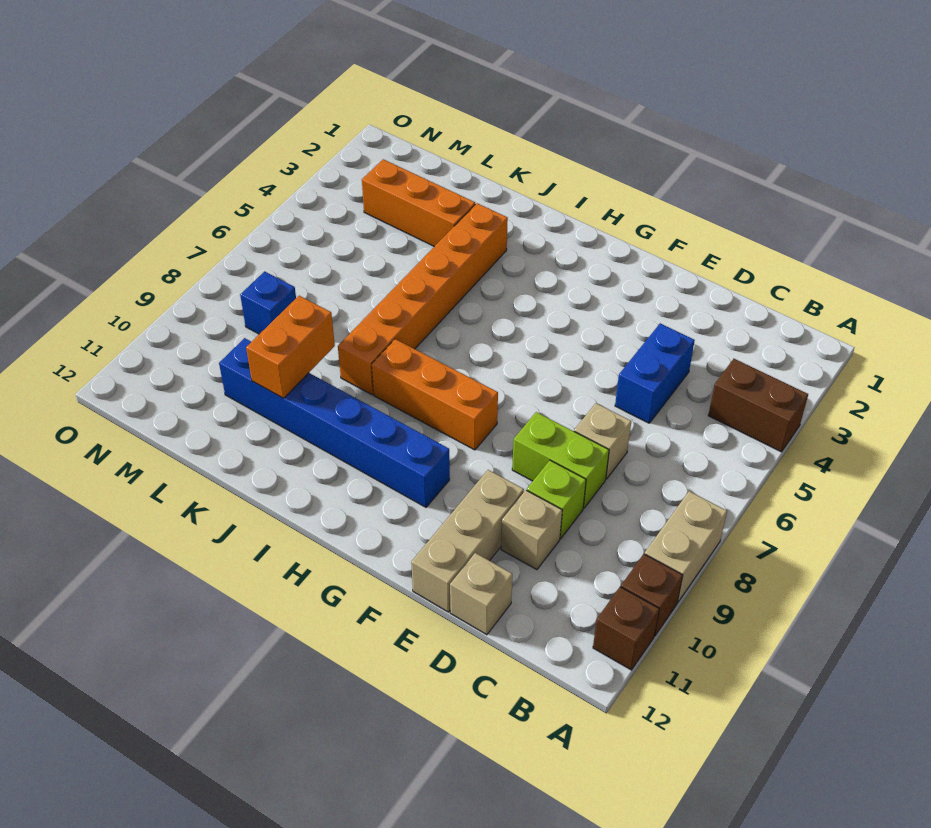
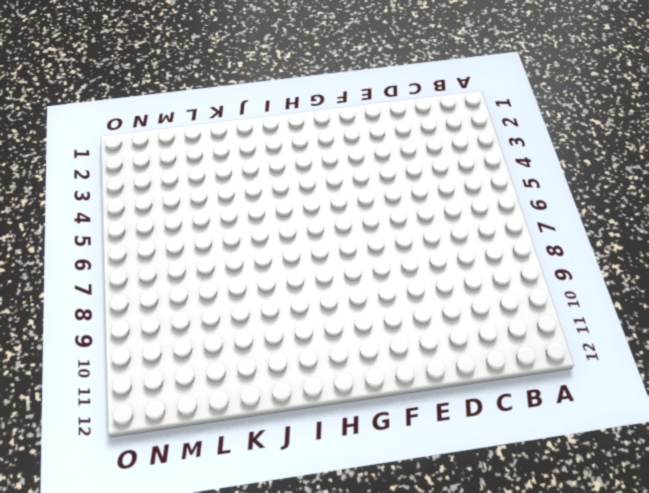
none -> brown 1x2 brick [708,359,808,452]
none -> tan 1x2 brick [645,491,727,603]
none -> brown 1x1 brick [621,554,683,636]

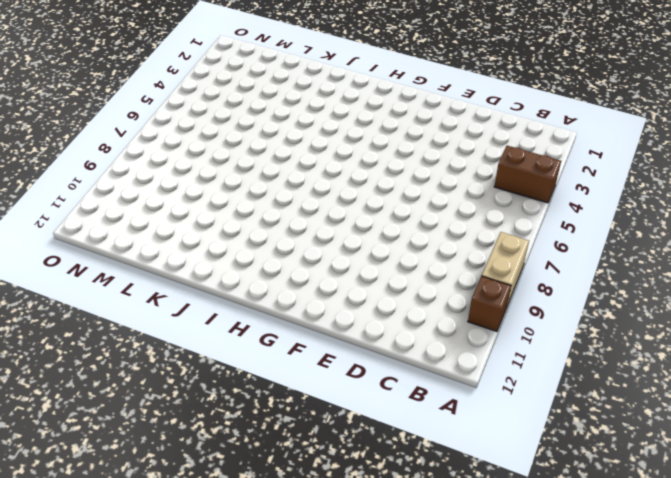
none -> brown 1x1 brick [593,587,659,670]
none -> blue 1x2 brick [615,323,695,423]
none -> tan 1x1 brick [574,403,631,479]

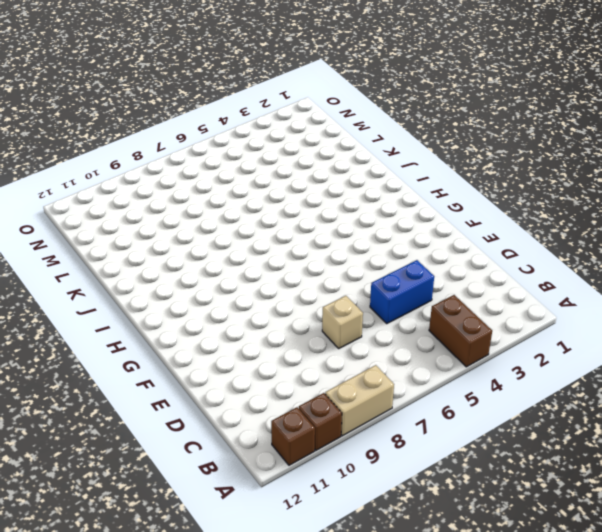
none -> lime 1x2 brick [512,412,609,508]
none -> lime 1x1 brick [527,460,586,539]
none -> tan 1x1 brick [501,490,562,570]

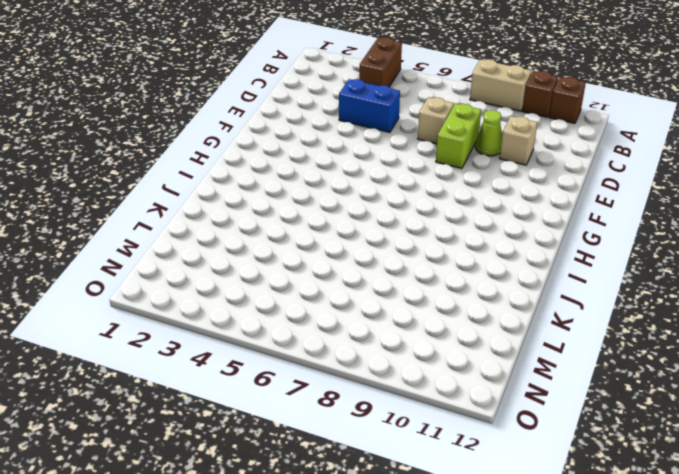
lime 1x1 cone [475,110,502,156] -> lime 1x1 brick [527,460,586,539]
none -> tan 1x1 brick [450,553,512,635]
none -> tan 1x3 brick [411,470,524,612]
none -> orange 1x3 brick [372,339,498,450]

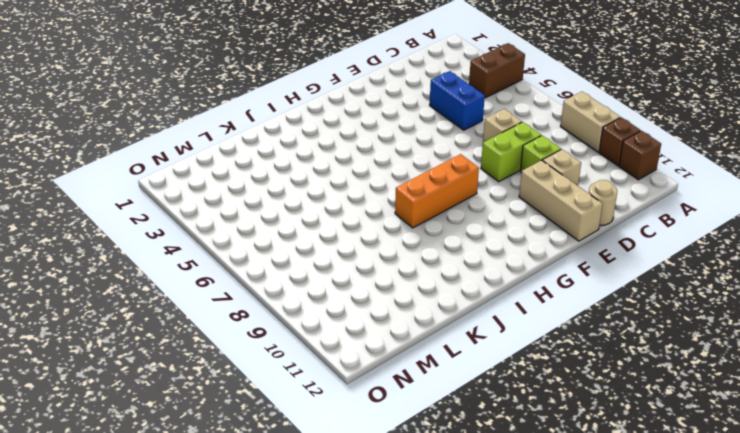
tan 1x1 round brick [589,180,617,225] -> tan 1x1 brick [450,553,512,635]
none -> blue 1x6 brick [219,338,450,507]
none -> orange 1x6 brick [338,203,508,395]
none -> orange 1x3 brick [362,159,475,247]

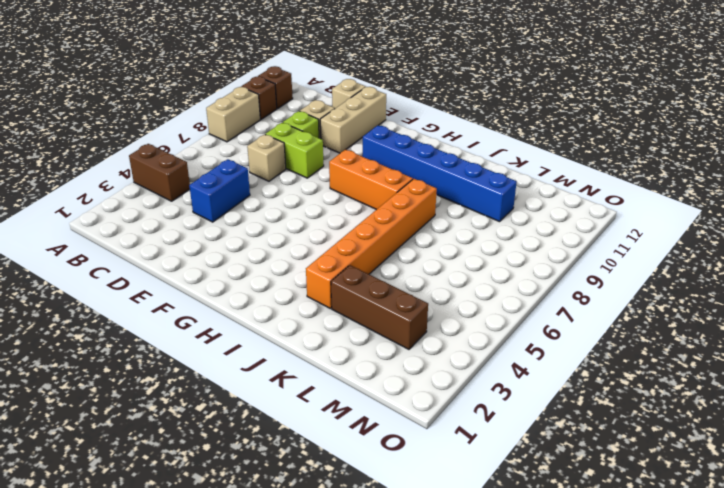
brown 1x3 brick [331,265,428,349] -> orange 1x3 brick [362,159,475,247]
none -> blue 1x1 brick [240,271,296,334]
none -> orange 1x2 brick [246,296,335,398]

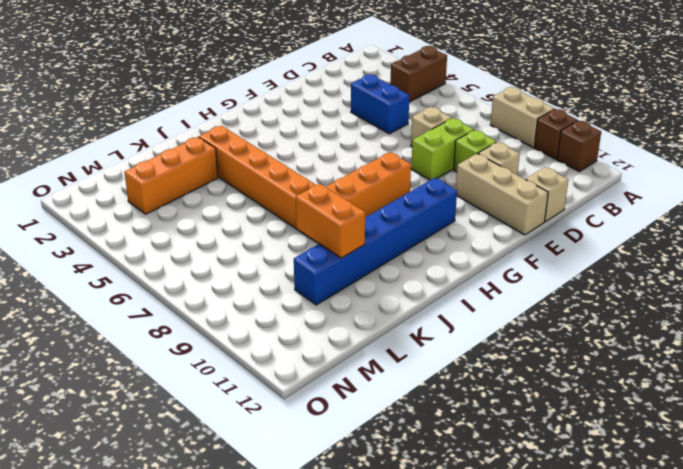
none -> blue 1x1 brick [240,271,296,334]

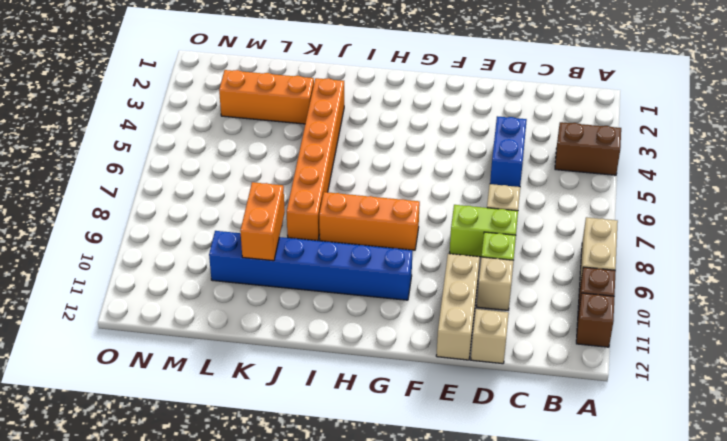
none -> blue 1x1 brick [240,271,296,334]

